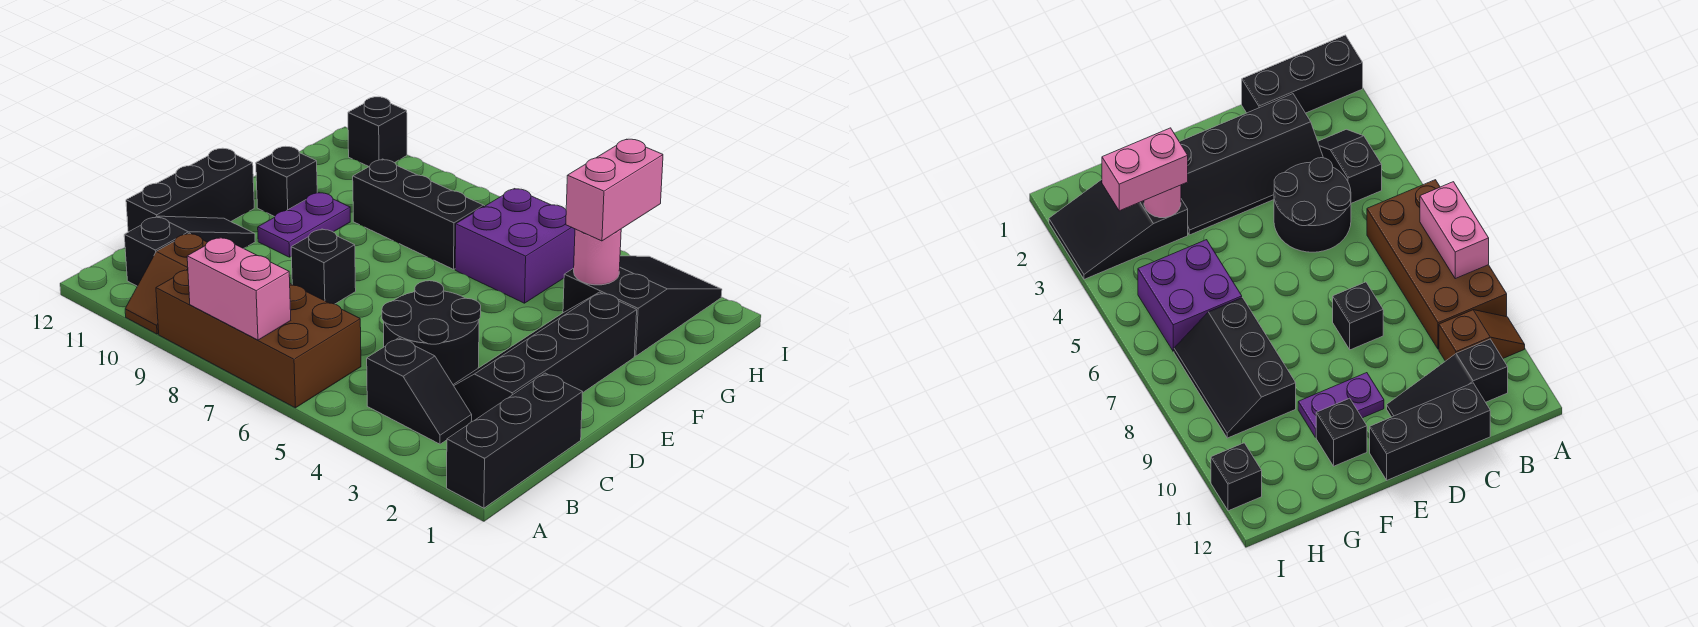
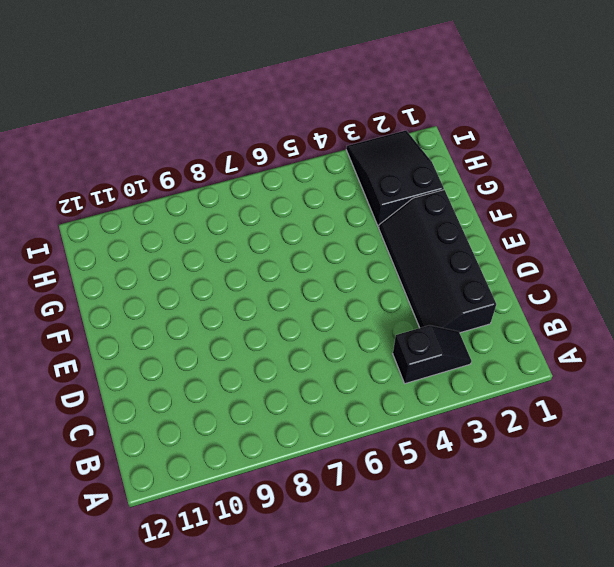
none -> black 1x3 brick [447,373,583,508]
none -> brown 2x4 brick [156,270,361,408]
none -> brown 1x2 slope [125,233,207,334]

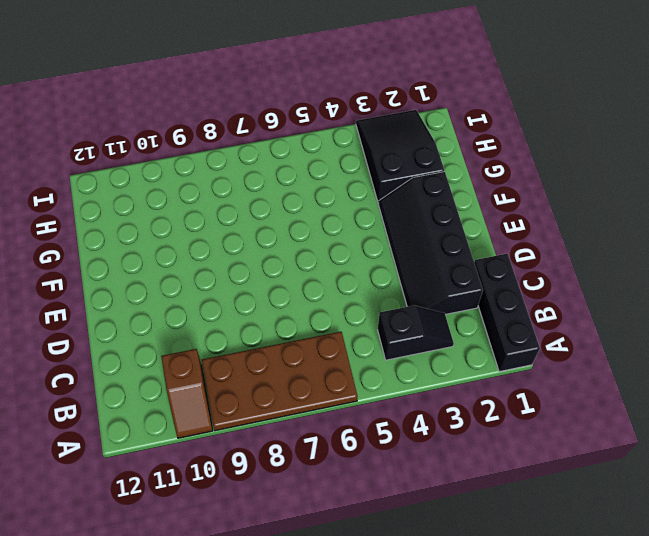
brown 2x4 plate [202,332,358,431] -> brown 2x4 brick [156,270,361,408]
none -> black 1x3 slope [124,216,255,286]
none -> black 2x2 round brick [382,281,481,385]
none -> black 1x3 brick [126,148,254,232]

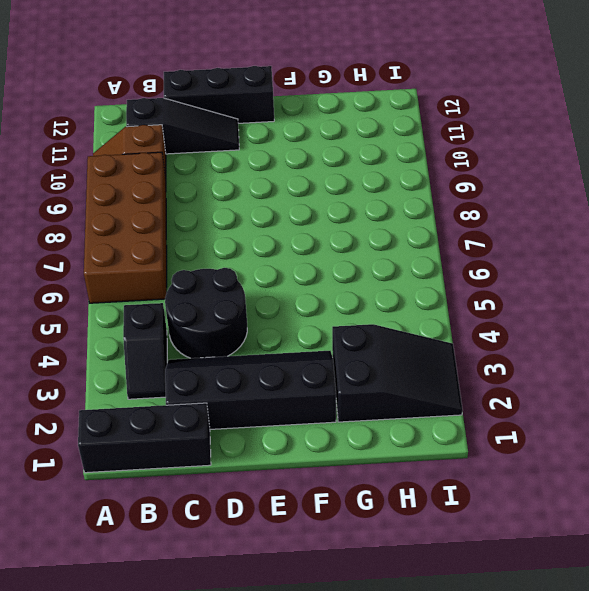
none -> black 1x1 brick [291,229,356,304]
none -> purple 1x2 plate [258,193,350,257]
none -> black 1x1 brick [256,147,317,217]

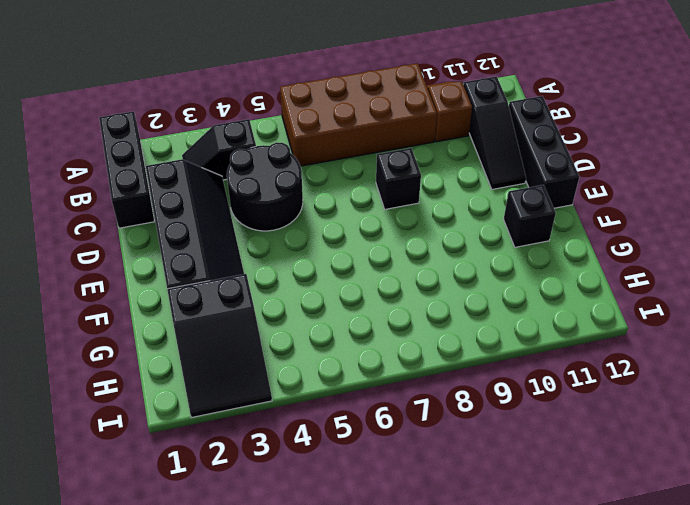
none -> purple 1x2 plate [258,193,350,257]
none -> purple 2x2 brick [455,189,575,303]
none -> black 2x3 slope [353,159,484,269]

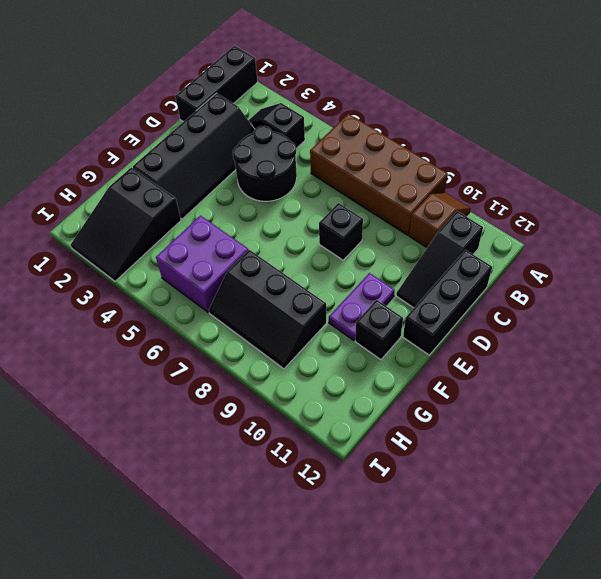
none -> black 1x1 brick [348,97,407,167]
none -> pink 1x2 brick [187,237,291,340]
none -> pink 1x1 round brick [574,229,621,285]

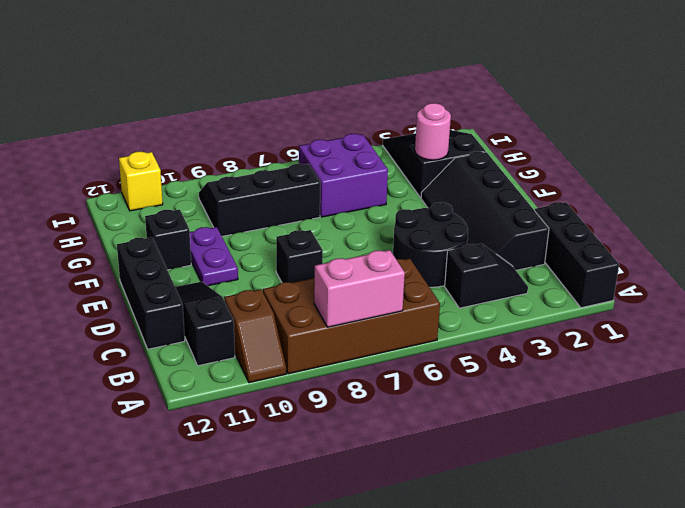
yellow 1x1 brick [119,152,163,211] -> black 1x1 brick [348,97,407,167]
none -> pink 1x2 brick [566,139,663,241]

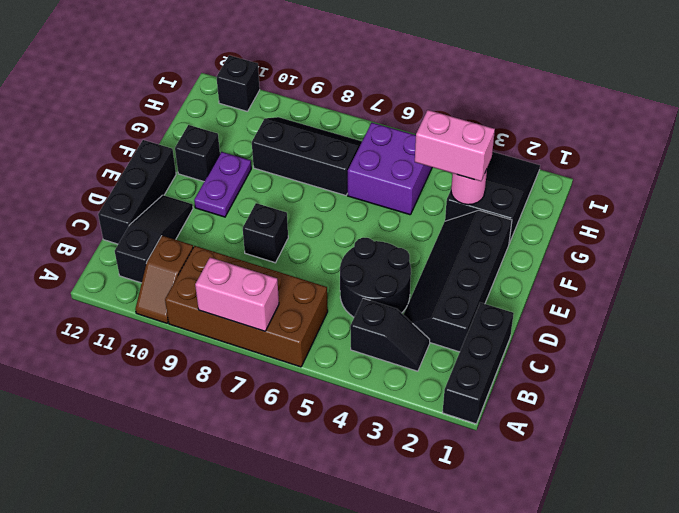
pink 1x2 brick [415,110,495,181] -> pink 1x2 brick turned to [566,139,663,241]

